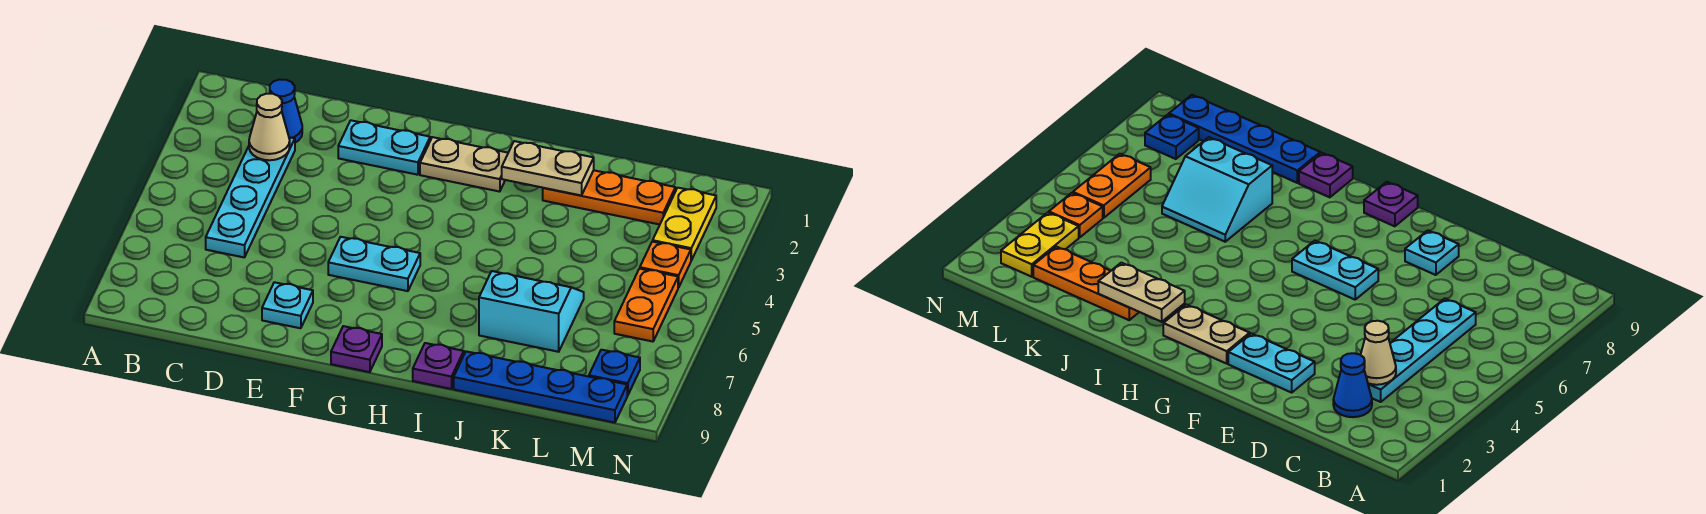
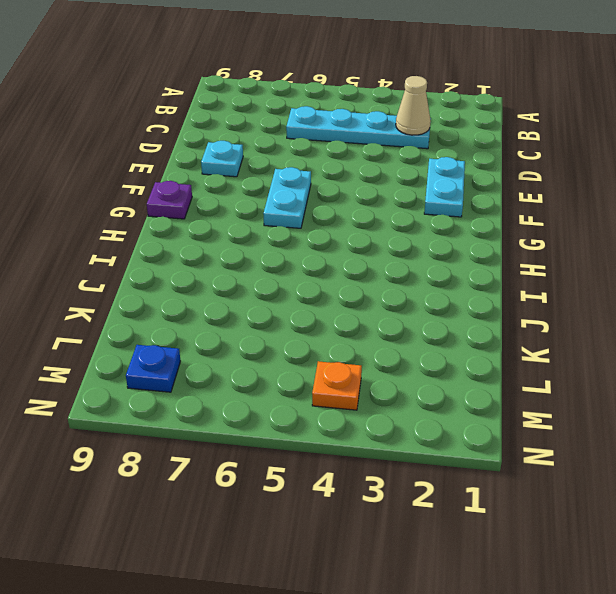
none -> blue 1x1 cone [270,79,302,143]
none -> tan 1x2 plate [420,137,508,192]
none -> purple 1x1 plate [413,343,464,389]

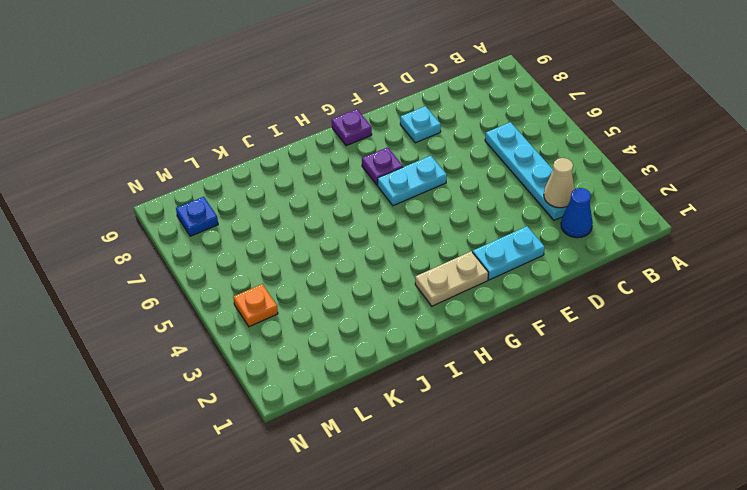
purple 1x1 plate [362,147,403,185] -> purple 1x1 plate moved to [413,343,464,389]
none -> orange 1x3 plate [543,170,675,224]
none -> cyan 2x2 slope [479,271,584,352]
none -> blue 1x4 plate [454,351,627,423]

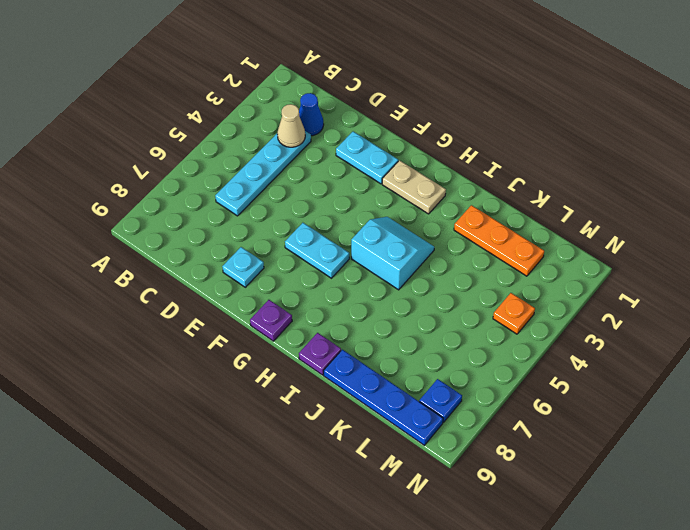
cyan 2x2 slope [351,217,434,290] -> cyan 2x2 slope moved to [479,271,584,352]
none -> yellow 1x2 plate [653,188,716,260]
none -> orange 1x2 plate [614,269,678,342]
none -> tan 1x2 plate [502,141,594,195]

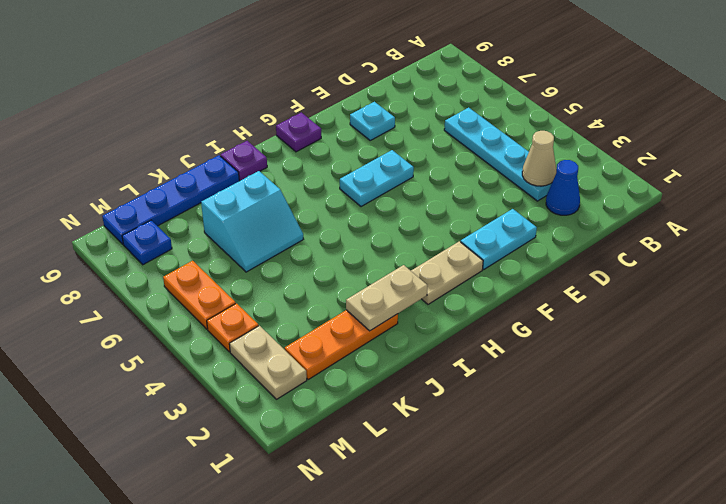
tan 1x2 plate [229,326,307,399] -> yellow 1x2 plate [653,188,716,260]

